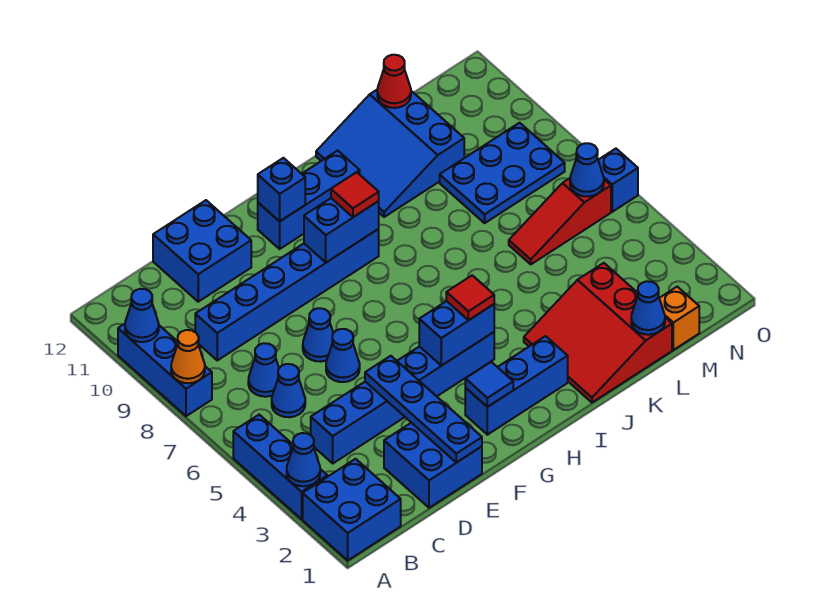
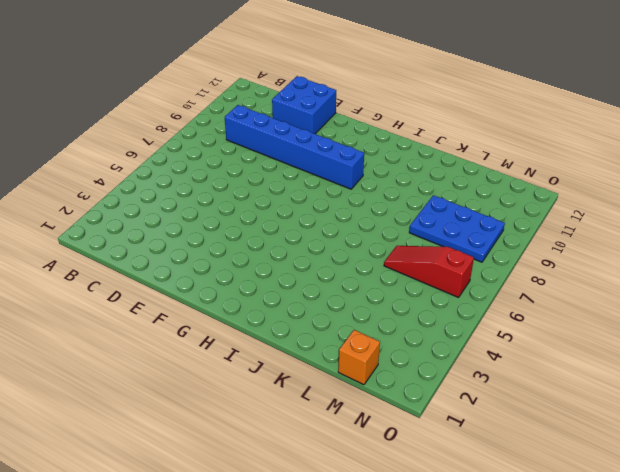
none -> blue 2x2 brick [303,459,401,560]
none -> blue 1x3 brick [233,415,327,519]
none -> blue 1x3 brick [118,324,212,416]
none -> blue 1x6 brick [311,332,494,463]

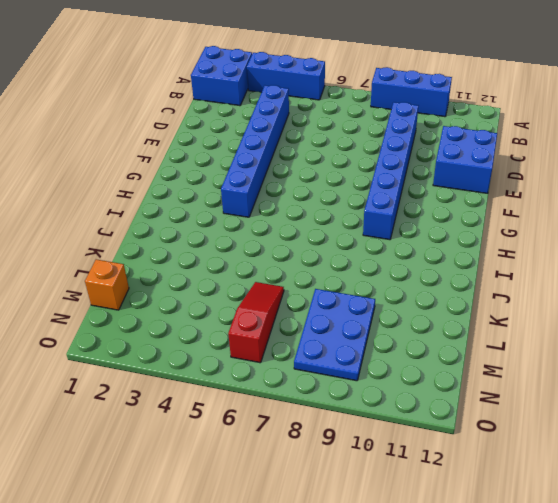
none -> blue 1x1 cone [272,364,305,417]
none -> blue 1x1 cone [248,343,279,397]
none -> blue 2x2 brick [384,423,482,508]
none -> blue 1x1 cone [326,329,360,382]

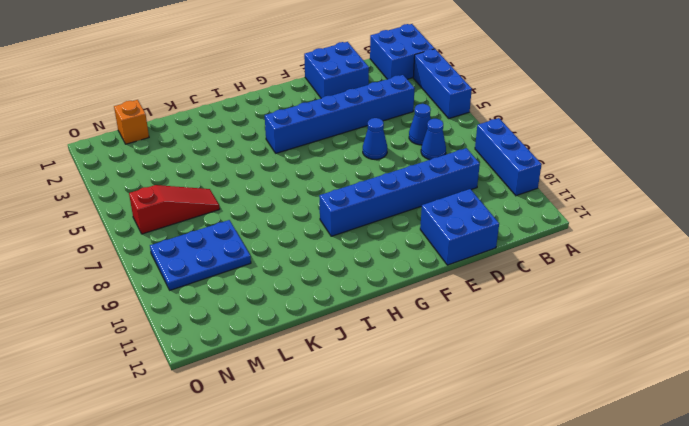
none -> blue 1x1 cone [303,308,333,362]
none -> blue 1x3 brick [465,336,568,435]
none -> blue 1x3 brick [258,151,360,249]
none -> red 3x3 slope [524,263,672,403]

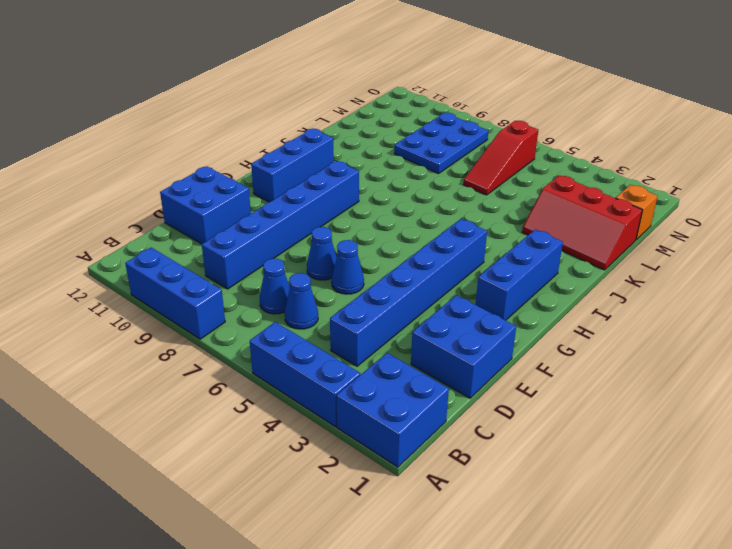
red 2x3 slope [522,175,642,270] -> red 3x3 slope [524,263,672,403]
none -> blue 3x3 slope [316,90,464,217]
none -> blue 1x1 brick [598,149,638,212]
none -> blue 1x1 cone [287,433,320,486]
none -> orange 1x1 cone [171,330,205,383]

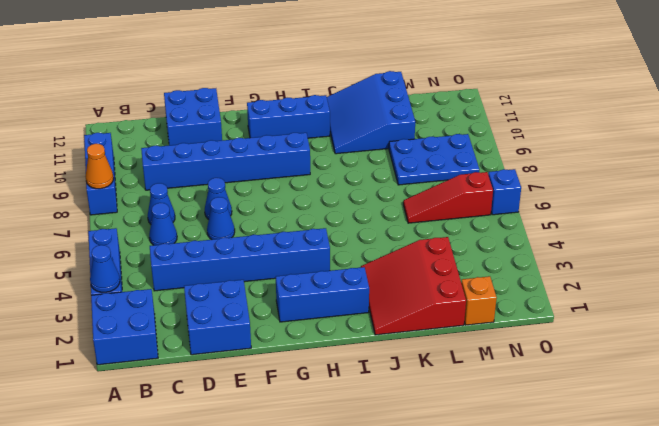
none -> blue 1x1 cone [125,289,159,342]
none -> blue 1x4 plate [365,356,482,463]
none -> blue 1x1 tile [465,362,513,407]
none -> blue 1x2 brick [419,301,494,366]

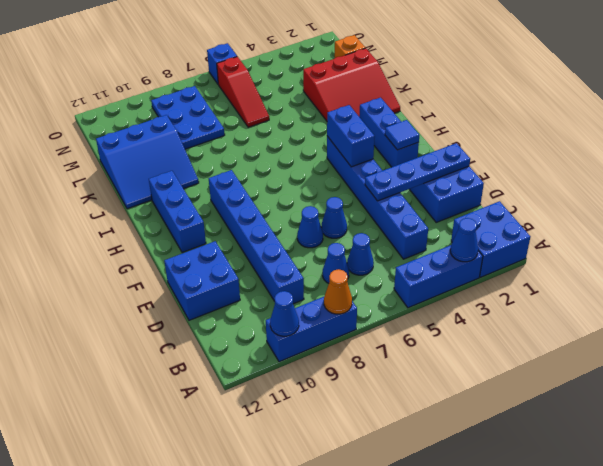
none -> blue 1x2 brick [304,198,379,262]
none -> blue 1x1 brick [258,158,305,221]
none -> blue 1x1 cone [631,281,665,335]
none -> red 1x1 cone [377,55,411,108]

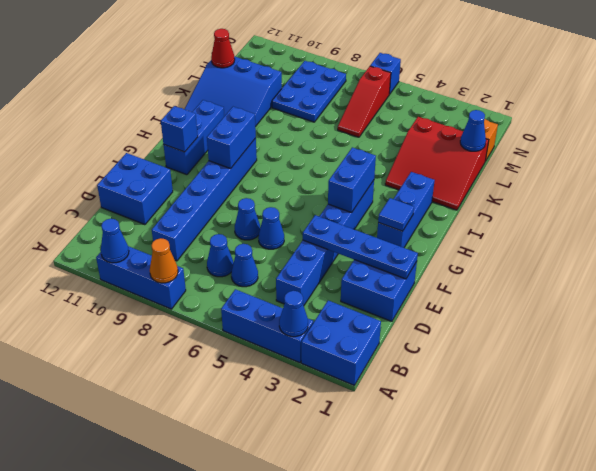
none -> blue 1x1 cone [570,143,604,196]
none -> red 1x1 tile [446,275,494,320]
none -> red 1x1 tile [331,172,379,217]

